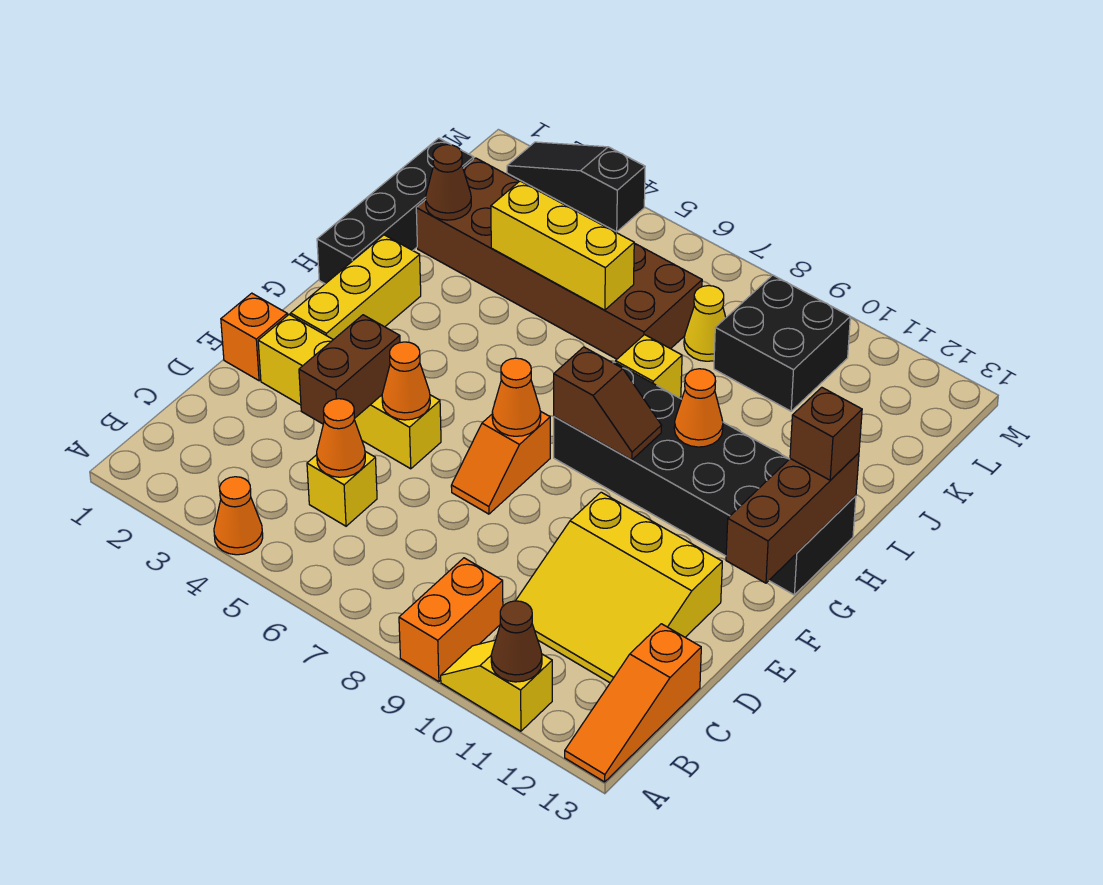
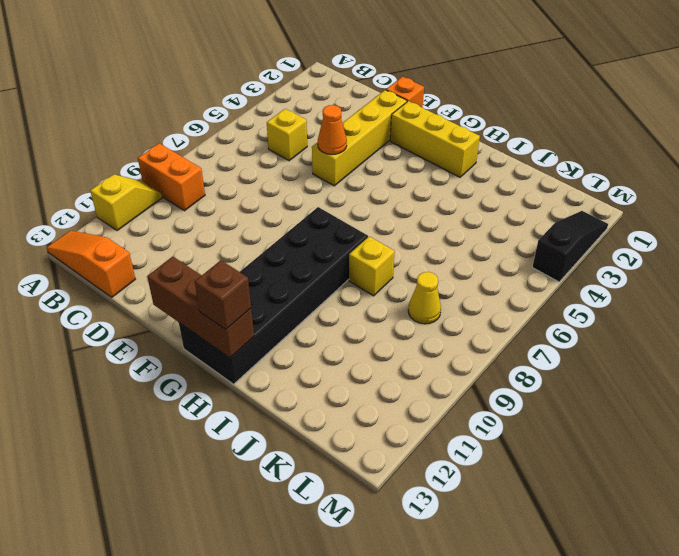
none -> orange 1x1 cone [214,477,263,555]
none -> yellow 3x3 slope [516,492,722,683]
none -> orange 1x2 slope [451,411,550,514]

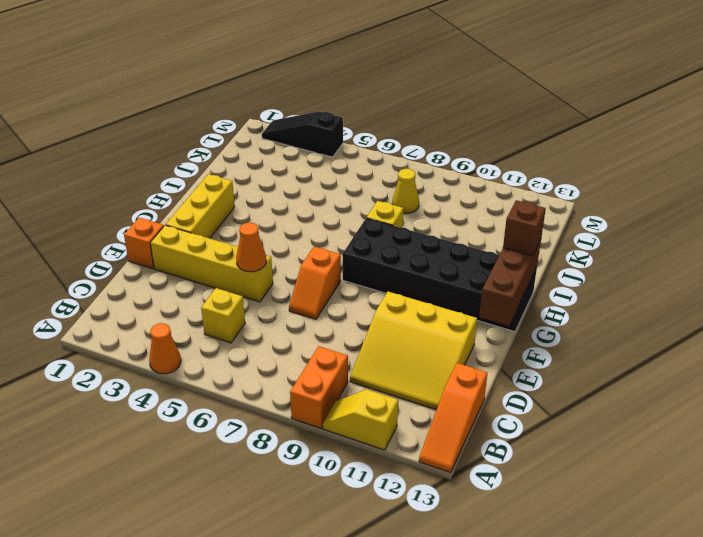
none -> black 1x4 brick [317,138,474,284]
none -> brown 2x6 brick [416,158,702,359]
none -> black 2x2 brick [714,275,850,411]

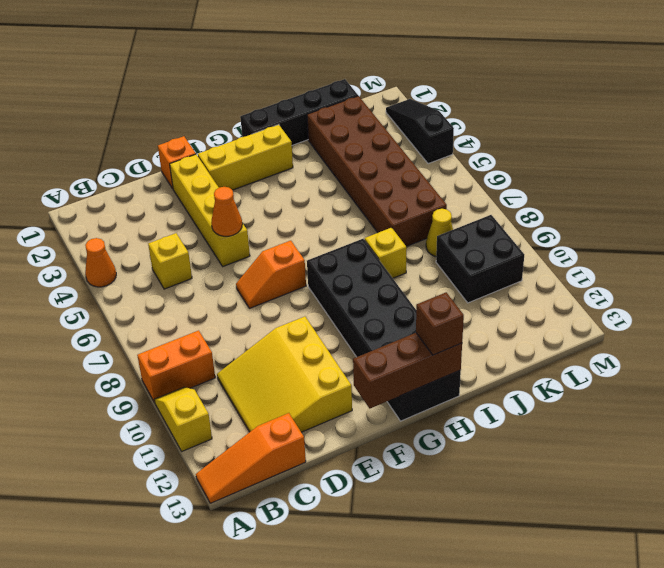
none -> brown 1x1 cone [491,601,542,682]
none -> orange 1x1 cone [317,399,365,477]
none -> brown 1x2 brick [299,315,400,424]

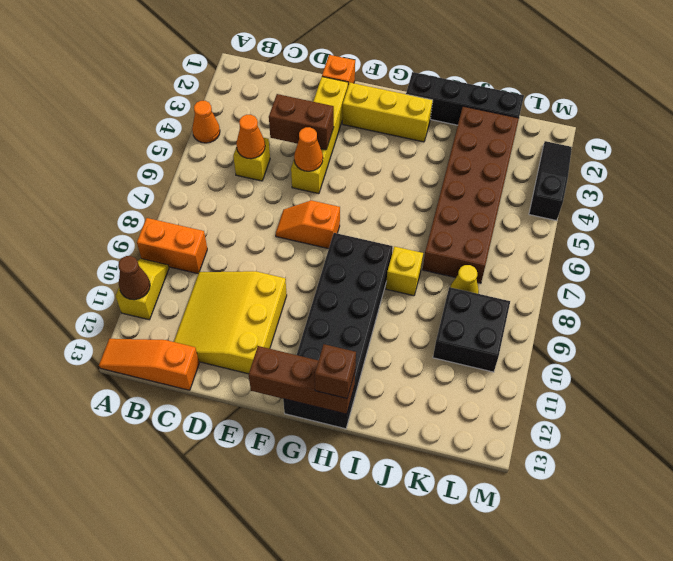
none -> orange 1x1 cone [492,358,541,436]
none -> brown 1x2 slope [554,347,662,460]
none -> orange 1x1 cone [674,369,723,447]

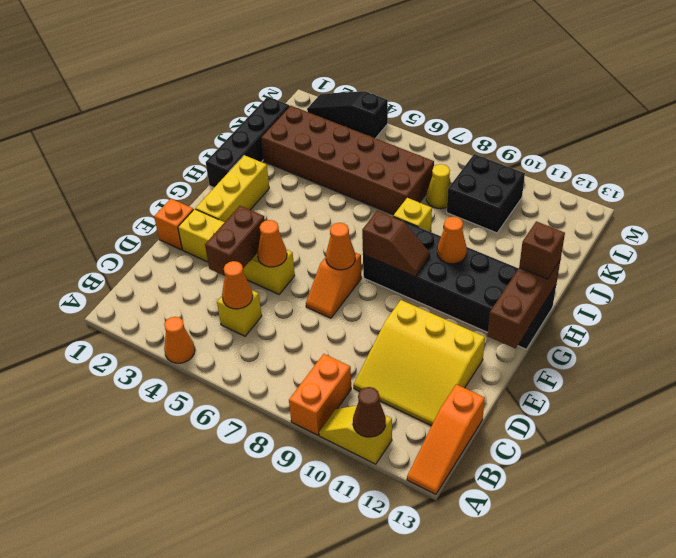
none -> brown 1x1 cone [426,145,471,220]
none -> yellow 1x3 brick [491,181,634,310]

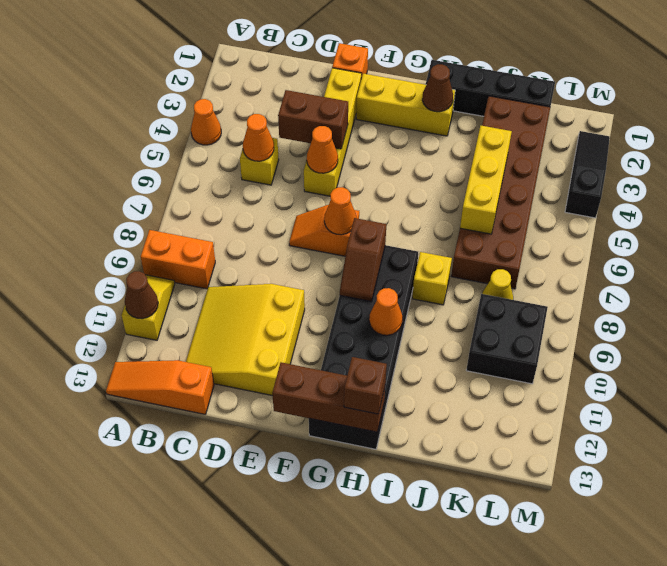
brown 1x1 cone [422,64,453,112] -> brown 1x1 cone moved to [426,145,471,220]

